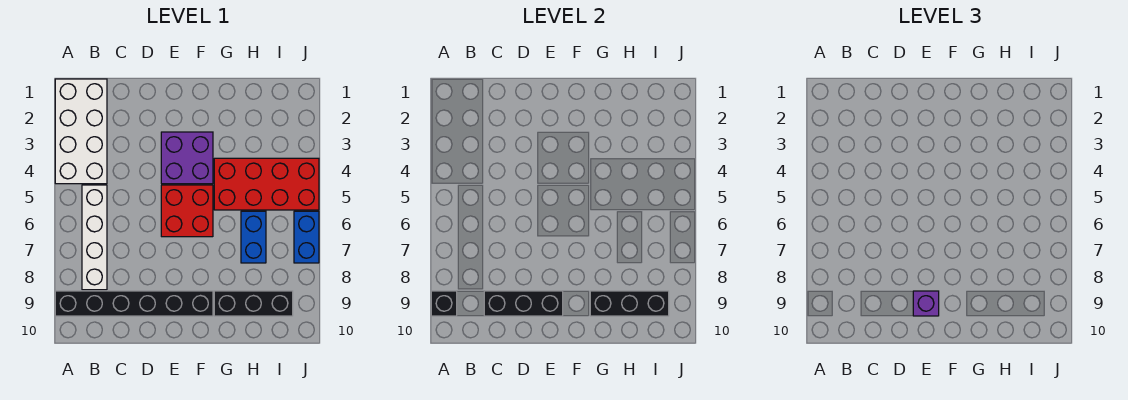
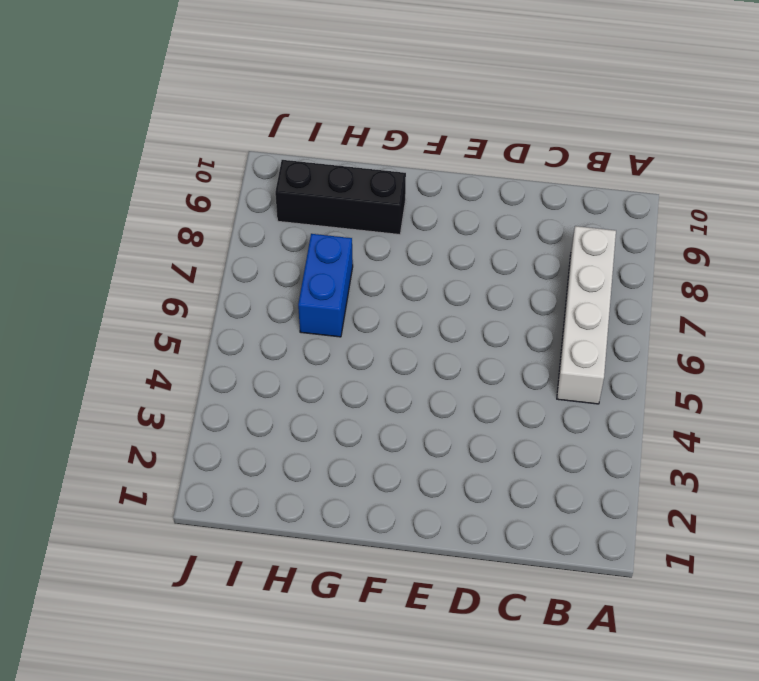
none -> white 2x4 brick [55,79,107,184]
none -> black 1x6 brick [55,291,213,316]
none -> purple 2x2 brick [161,132,213,184]

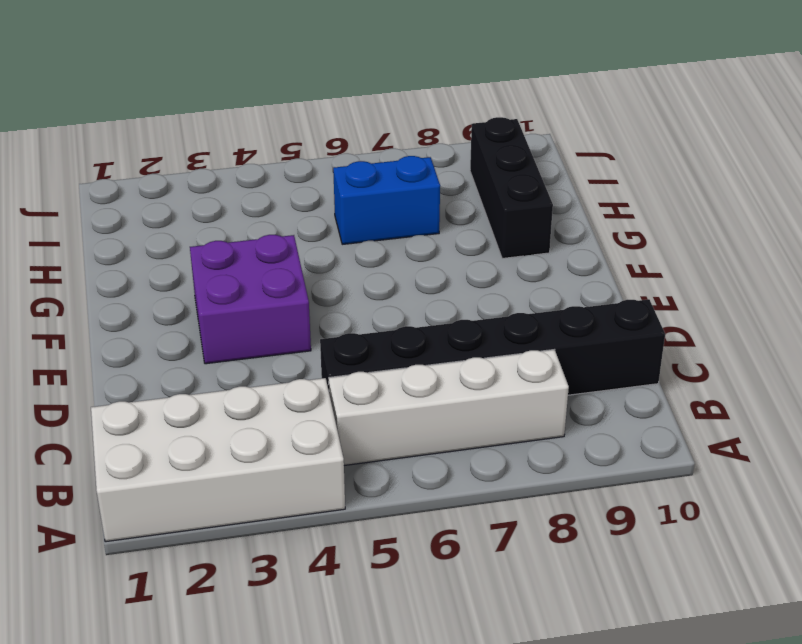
black 1x6 brick [320,299,665,395] -> black 1x6 brick turned to [55,291,213,316]
none -> red 2x2 brick [161,185,213,237]
none -> red 2x4 brick [214,158,319,210]
none -> blue 1x2 brick [294,211,319,263]

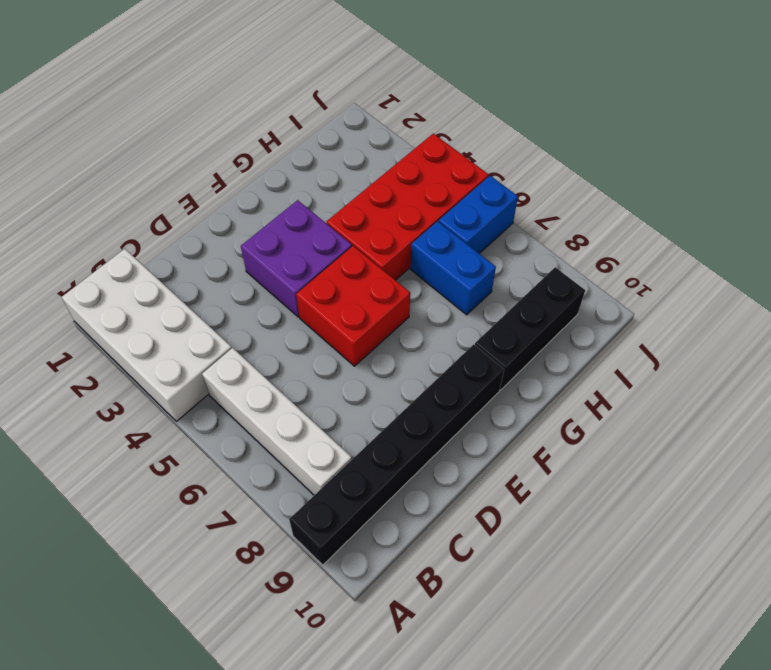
blue 1x2 brick [439,176,518,253] -> blue 1x2 brick turned to [294,211,319,263]
none -> black 1x1 brick [431,291,457,316]
none -> black 1x3 brick [484,291,563,316]
none -> black 1x3 brick [590,291,669,316]

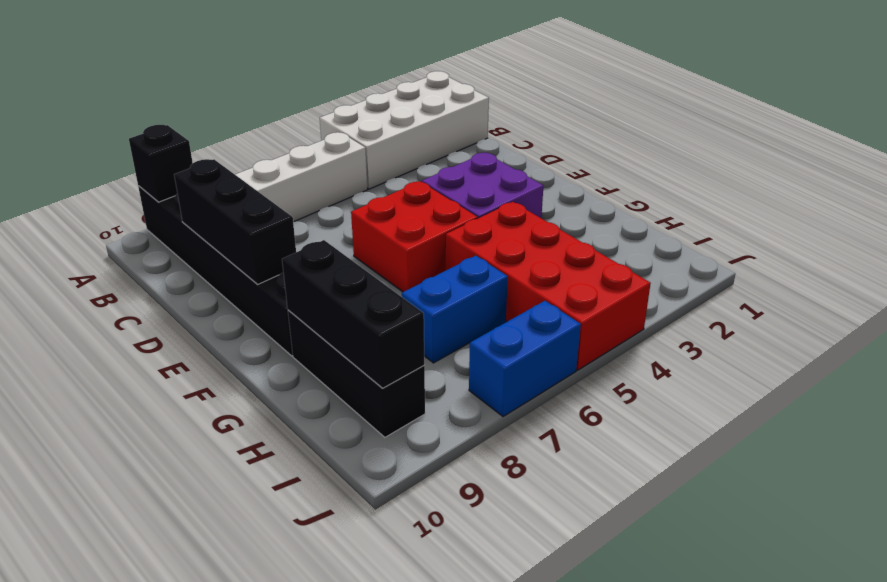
none -> purple 1x1 brick [913,291,939,316]

